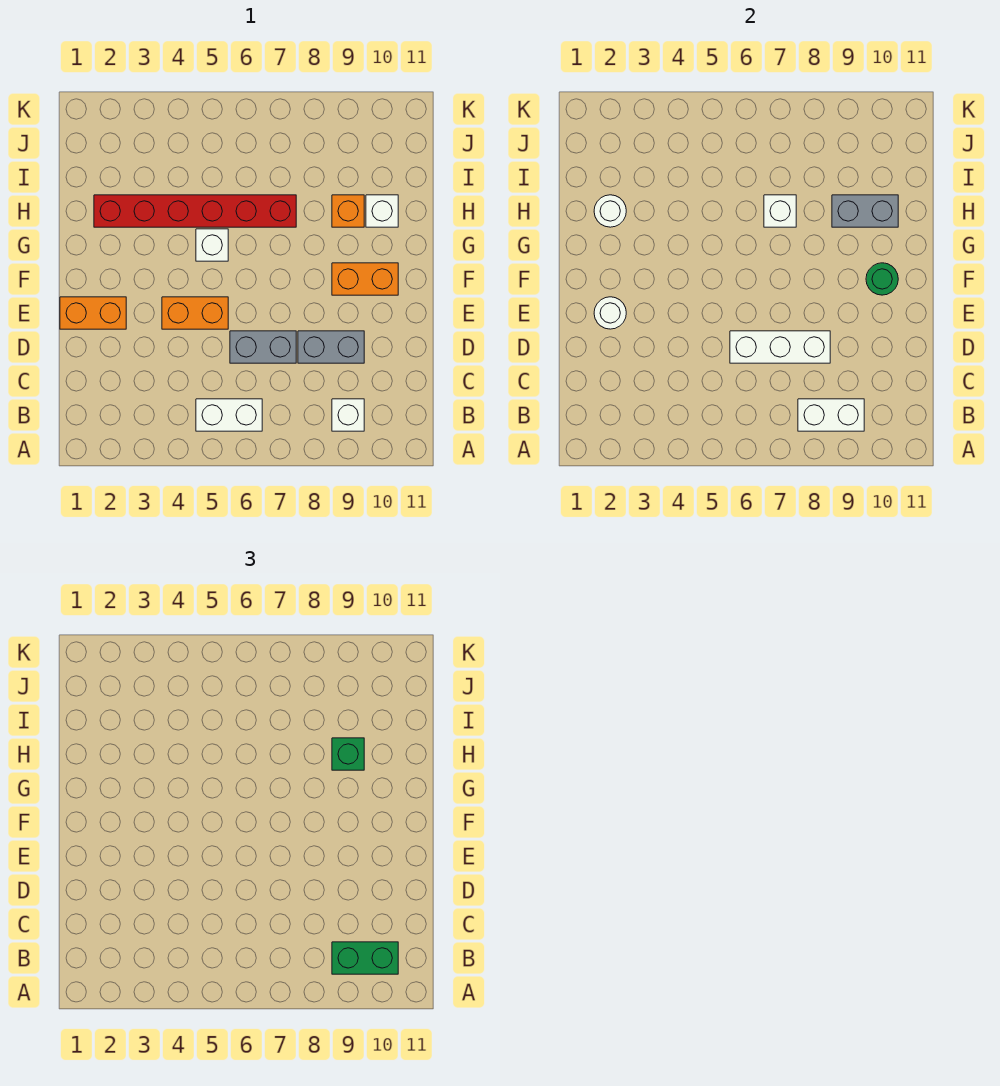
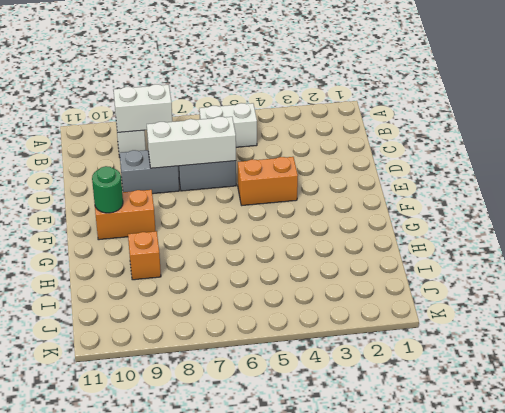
none -> orange 1x2 brick [60,297,126,329]
none -> white 1x1 brick [196,229,228,261]
none -> red 1x6 brick [94,195,296,227]

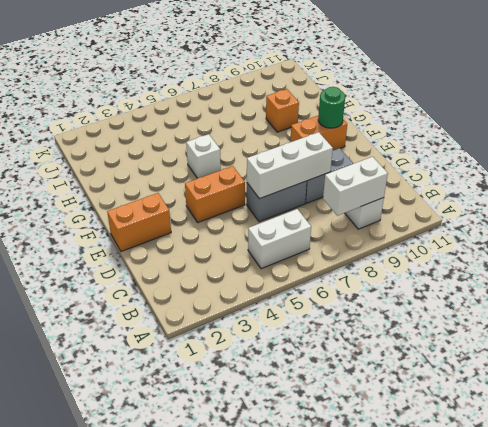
none -> red 1x6 brick [94,195,296,227]
none -> white 1x1 brick [366,195,398,227]
none -> white 1x1 round brick [594,297,626,329]

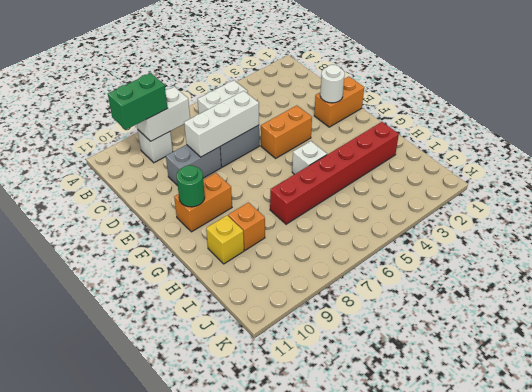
yellow 1x1 brick [206,215,244,264] -> white 1x1 brick [366,195,398,227]
none -> white 1x1 round brick [594,195,626,227]
none -> white 1x1 brick [764,195,796,227]
none -> grey 1x2 brick [832,195,898,227]

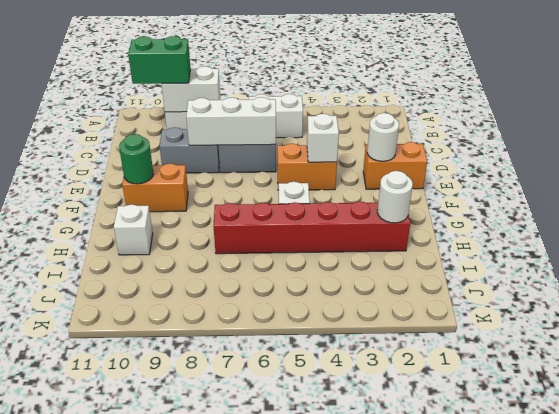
white 1x1 brick [307,114,339,162] -> white 1x1 brick moved to [764,195,796,227]
none -> orange 1x1 brick [332,195,364,227]
none -> grey 1x2 brick [832,195,898,227]
none -> green 1x1 brick [332,738,364,770]

